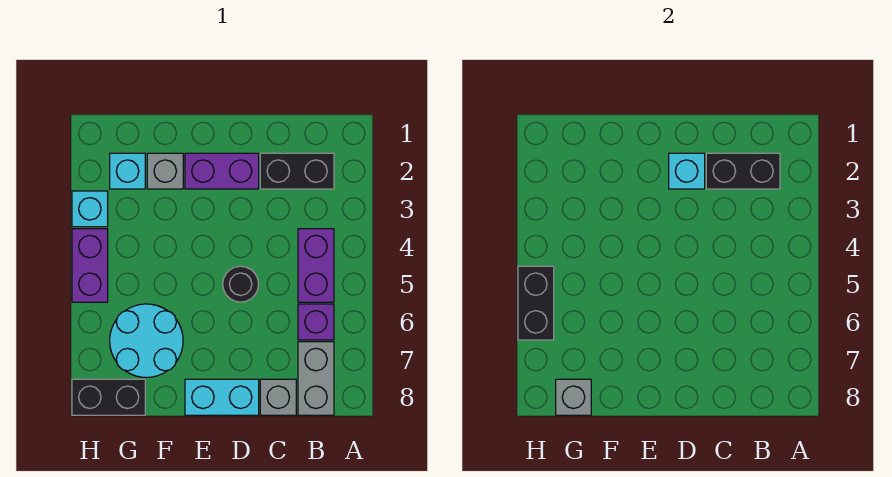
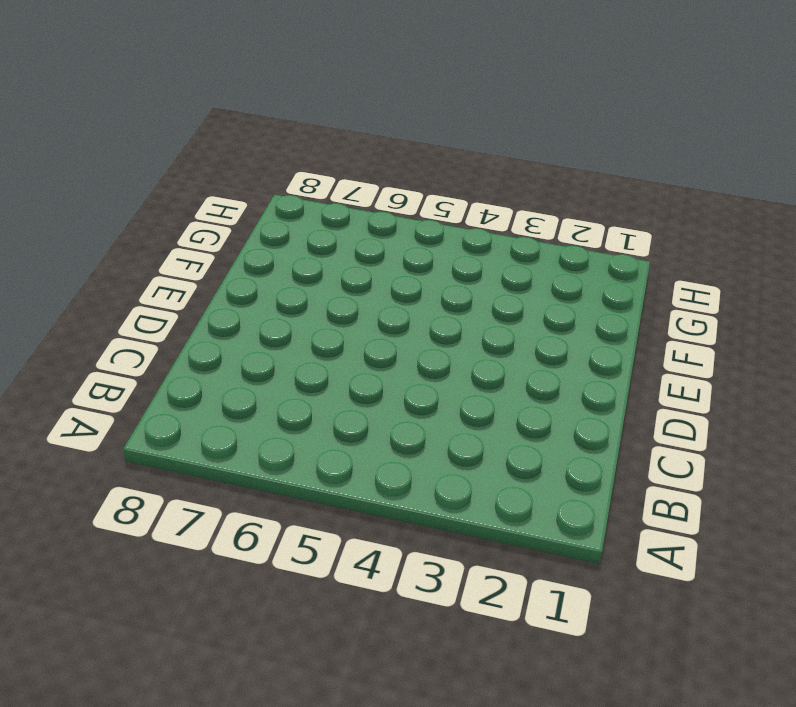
none -> black 1x2 brick [260,153,334,189]
none -> purple 1x2 brick [298,229,334,302]
none -> purple 1x1 brick [298,304,334,340]

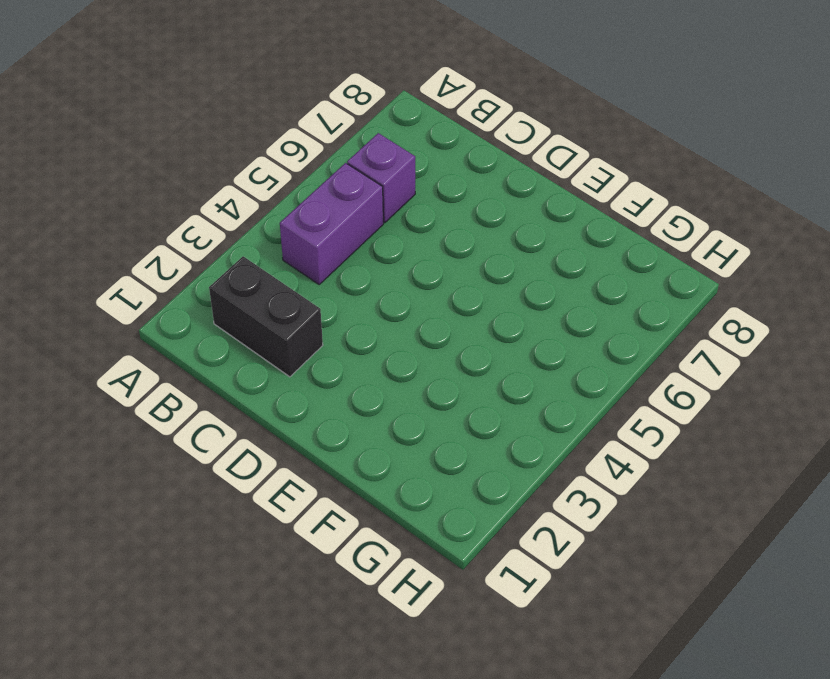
none -> grey 1x2 brick [298,342,334,415]
none -> grey 1x1 brick [260,379,296,415]
none -> purple 1x2 brick [185,153,259,189]

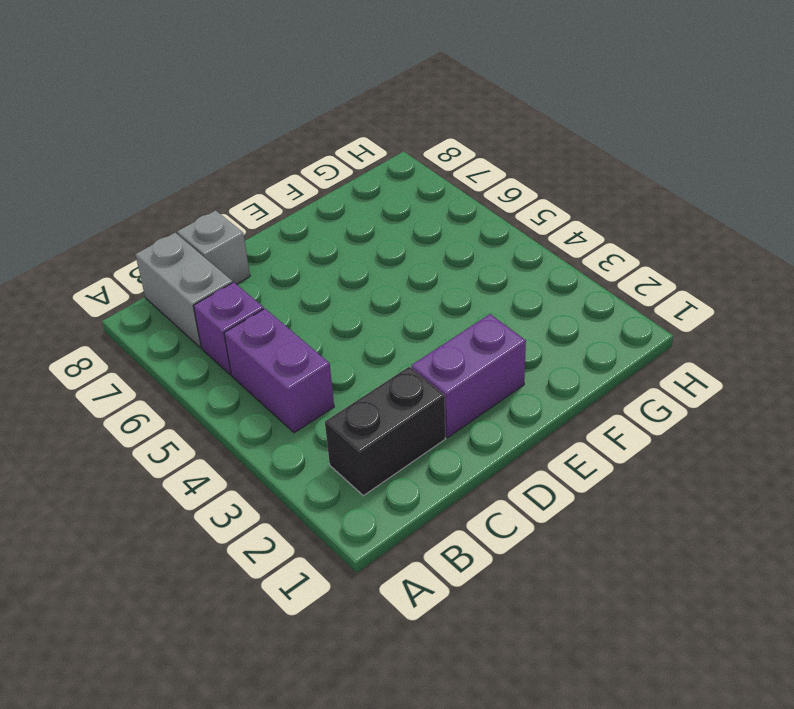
none -> black 1x1 round brick [223,266,259,302]
none -> cyan 1x2 brick [185,379,259,415]
none -> grey 1x1 brick [147,153,183,189]

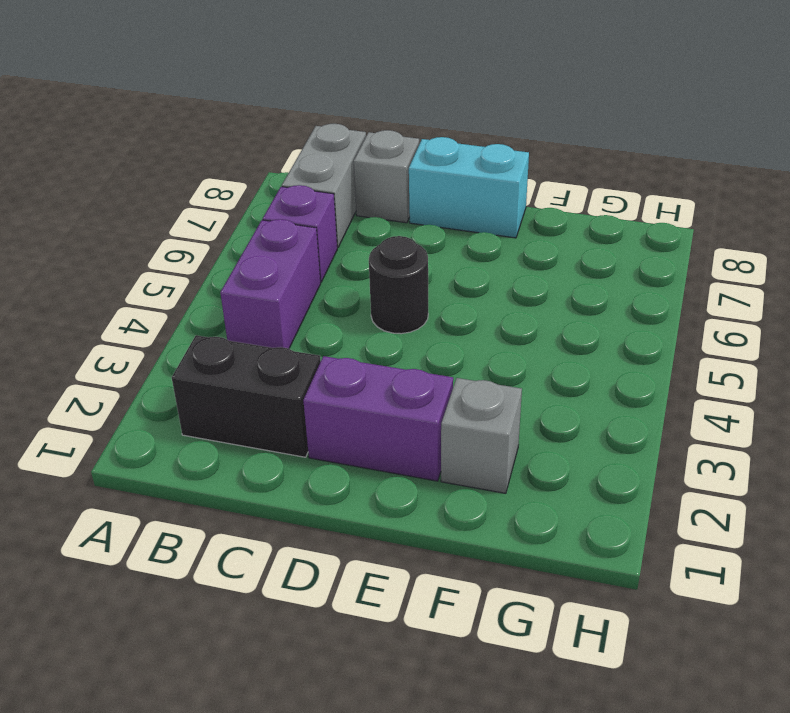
none -> cyan 2x2 round brick [110,304,183,378]
none -> cyan 1x1 brick [110,153,145,189]
none -> black 1x2 brick [72,379,145,415]

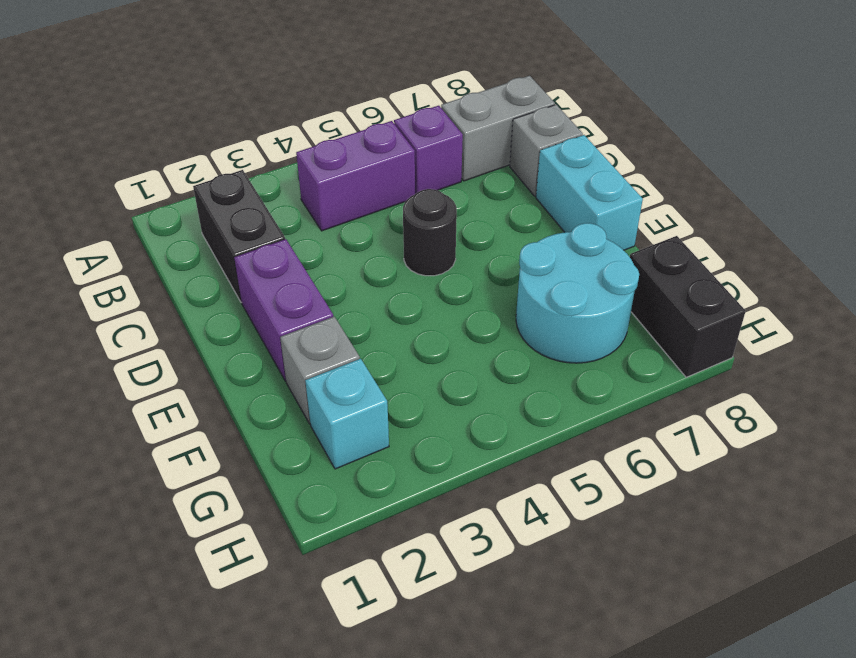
none -> cyan 1x1 brick [72,191,108,227]
none -> purple 1x2 brick [72,229,108,302]
none -> black 1x2 brick [706,153,780,189]

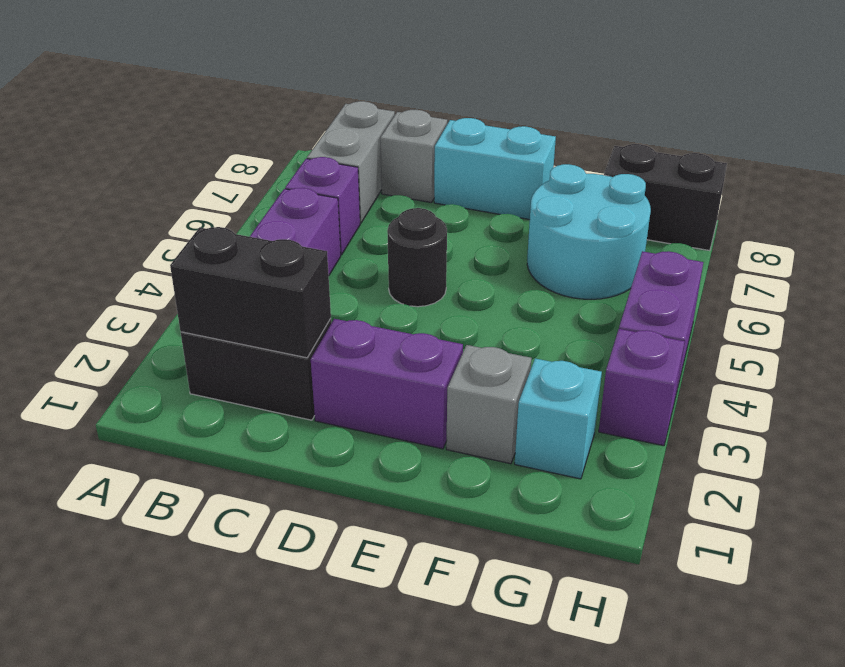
purple 1x1 brick [599,329,685,446] -> cyan 1x1 brick [72,191,108,227]
none -> cyan 1x1 brick [669,153,705,189]
none -> grey 1x1 brick [556,379,591,415]
none -> black 1x2 brick [518,266,554,340]

